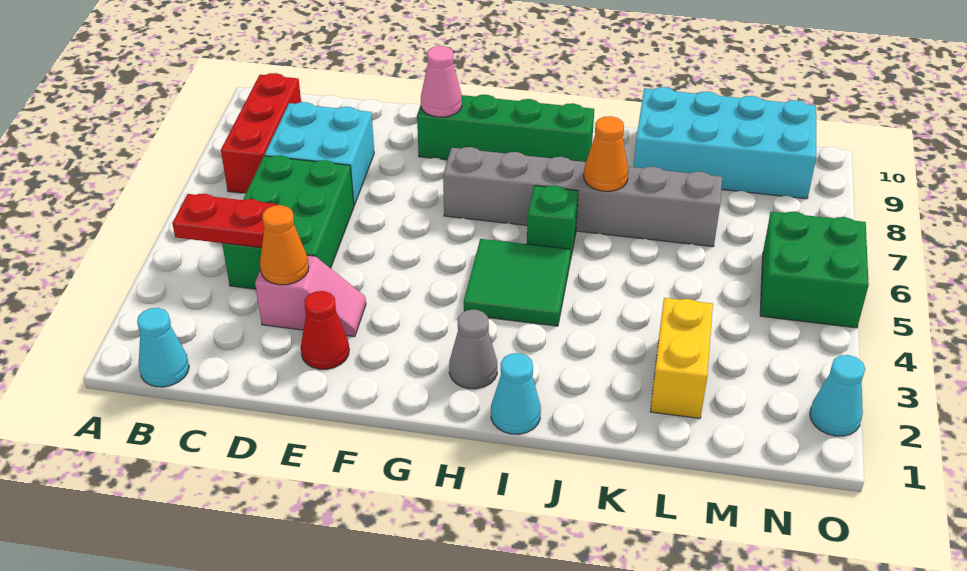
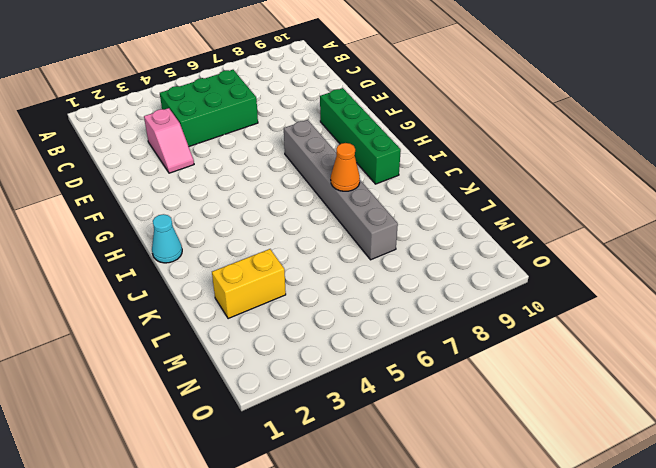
none -> cyan 1x1 cone [137,308,189,387]
none -> red 1x3 brick [221,73,301,194]
none -> cyan 2x2 brick [265,102,374,205]

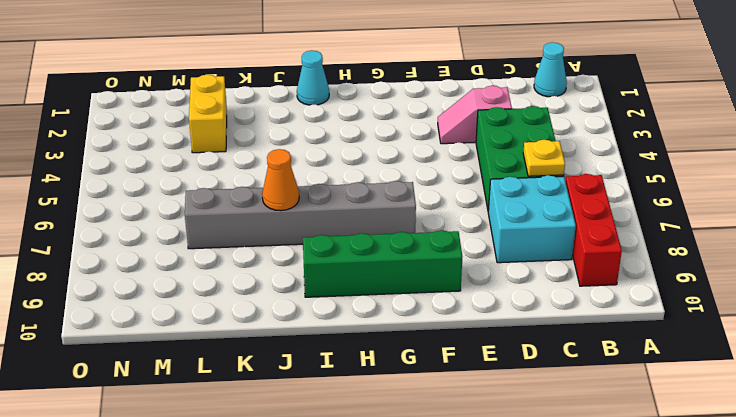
yellow 1x1 plate [523,140,565,176] -> none
none -> red 1x1 cone [301,291,349,369]
none -> grey 1x1 cone [449,310,497,389]
none -> green 2x2 tile [464,239,571,326]

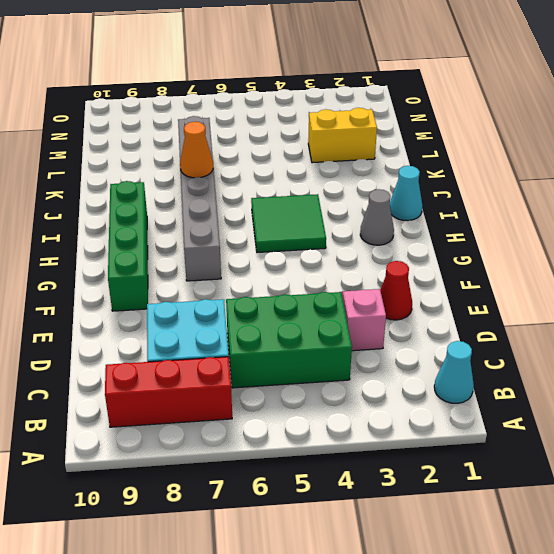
none -> green 1x1 brick [527,185,578,261]
none -> cyan 2x4 brick [634,87,816,199]
none -> green 2x2 brick [760,212,869,328]

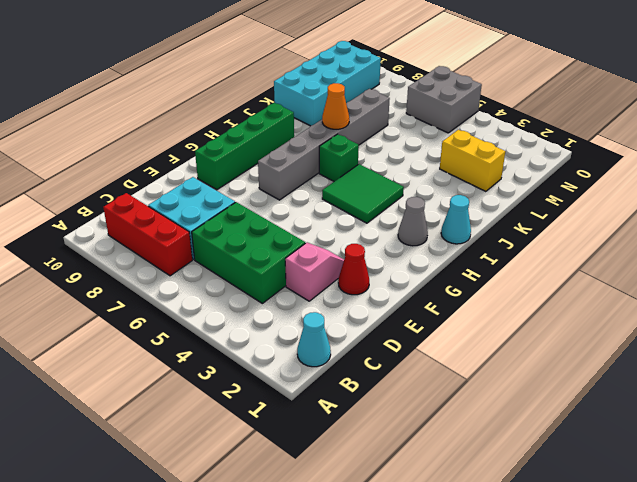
grey 2x2 brick [406,66,482,133] -> green 2x2 brick [760,212,869,328]
none -> cyan 1x1 cone [810,355,865,436]
none -> red 1x2 plate [172,194,278,248]
none -> orange 1x1 cone [260,205,309,285]

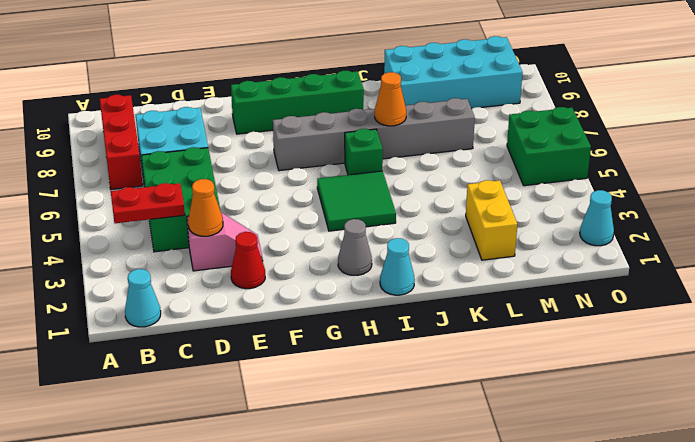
none -> pink 1x1 cone [421,46,462,117]

